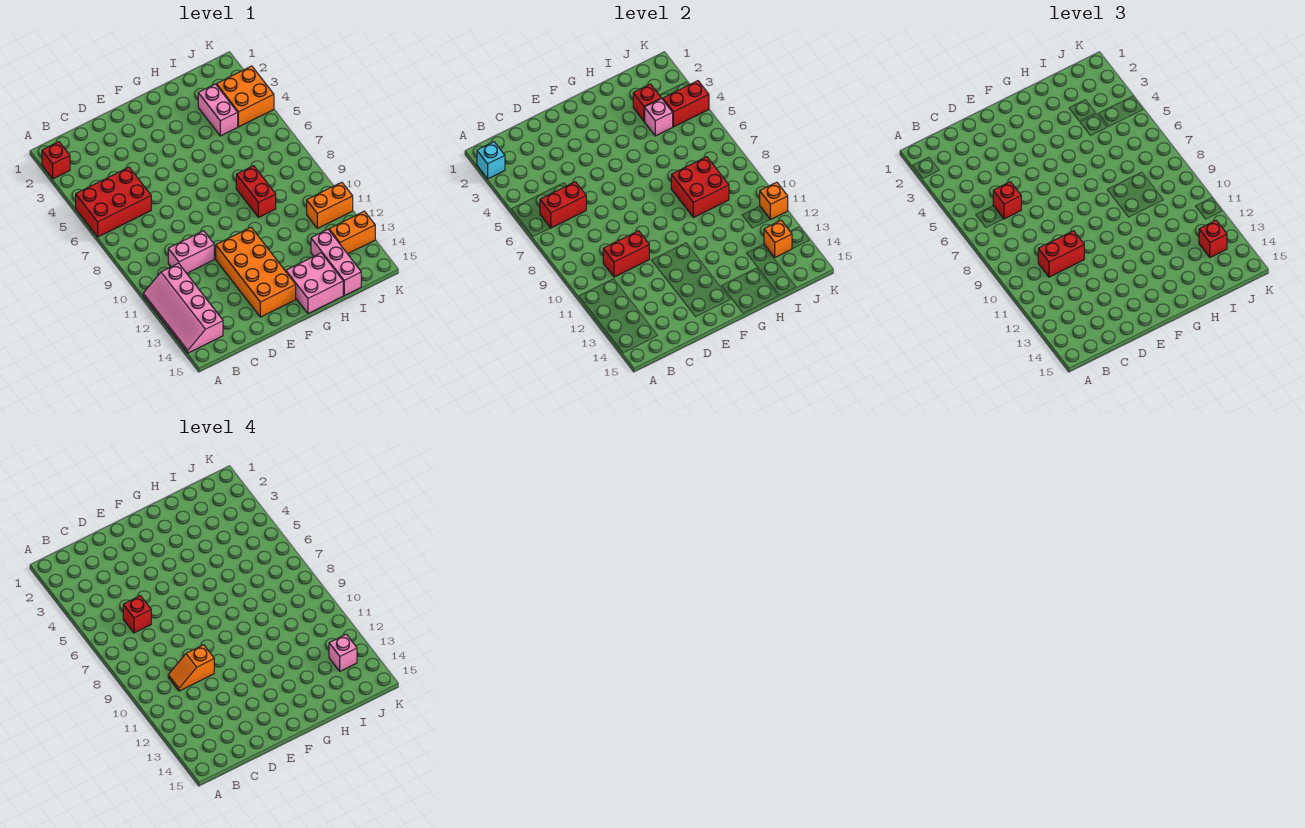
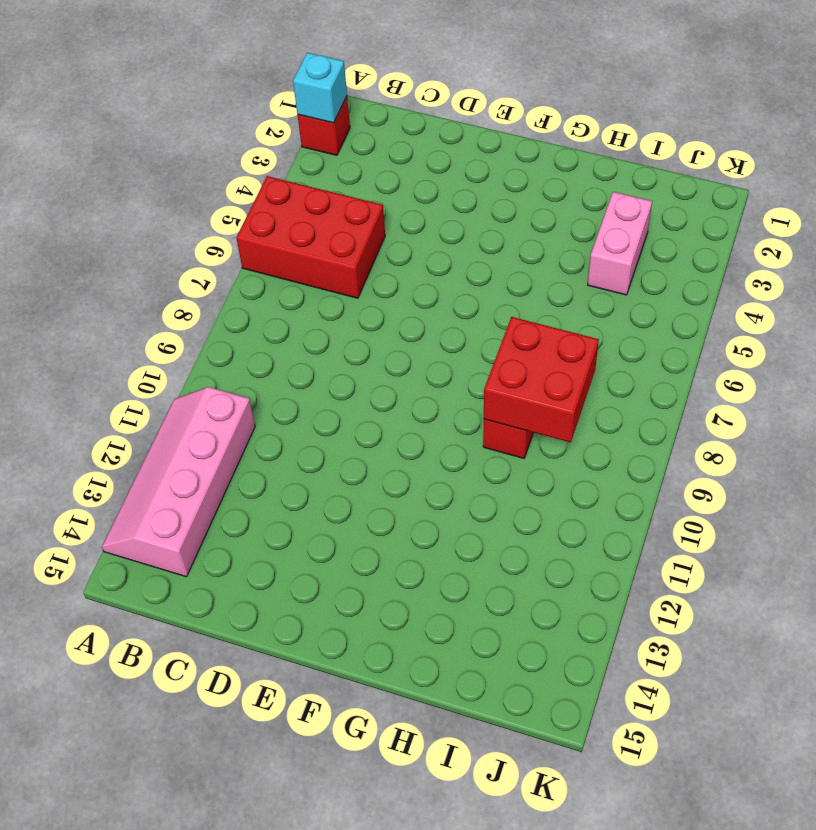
none -> pink 1x2 brick [168,231,214,273]
none -> orange 2x4 brick [216,228,296,317]
none -> pink 2x2 brick [286,253,343,314]

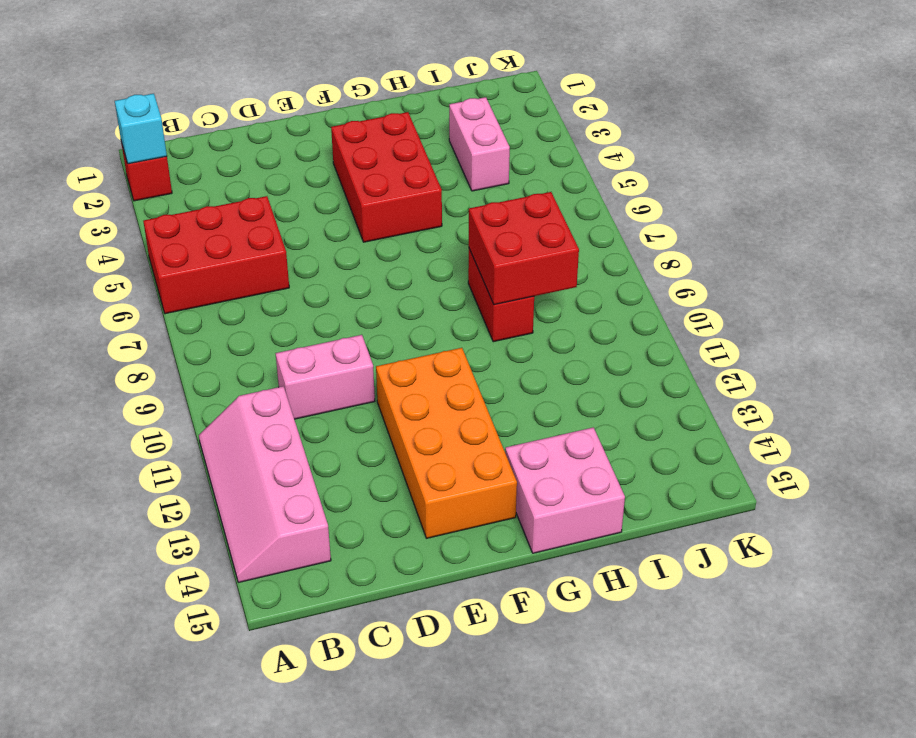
red 2x3 brick [331,112,442,242] -> none
none -> pink 1x3 brick [311,230,361,295]
none -> orange 2x2 brick [216,66,274,127]
none -> orange 1x2 brick [307,182,353,228]

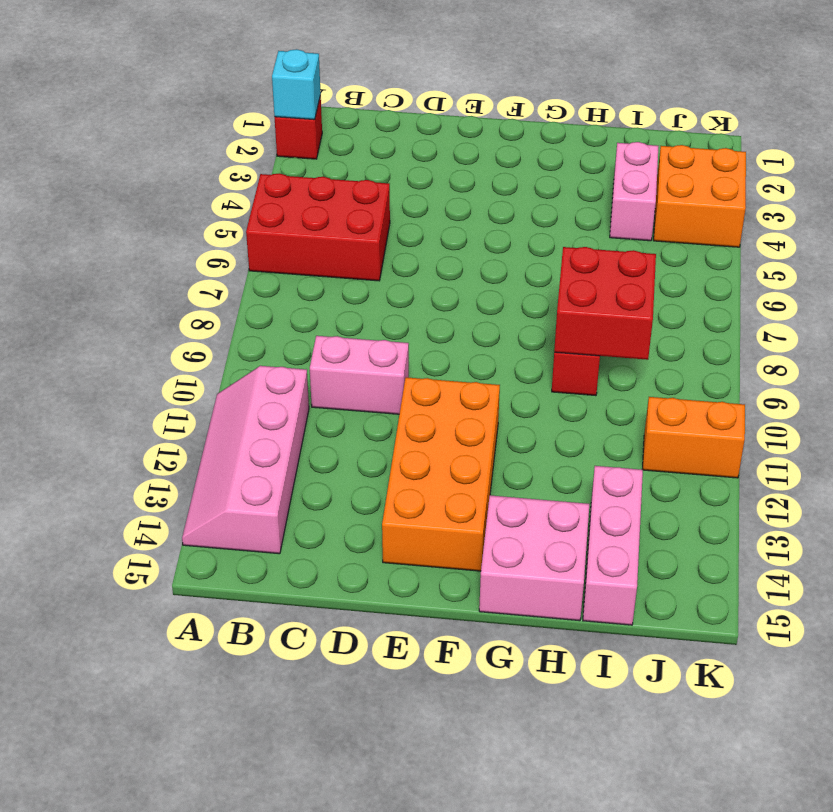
none -> orange 1x2 brick [329,211,375,254]
none -> red 1x2 brick [540,182,586,228]
none -> red 1x2 brick [603,231,649,277]

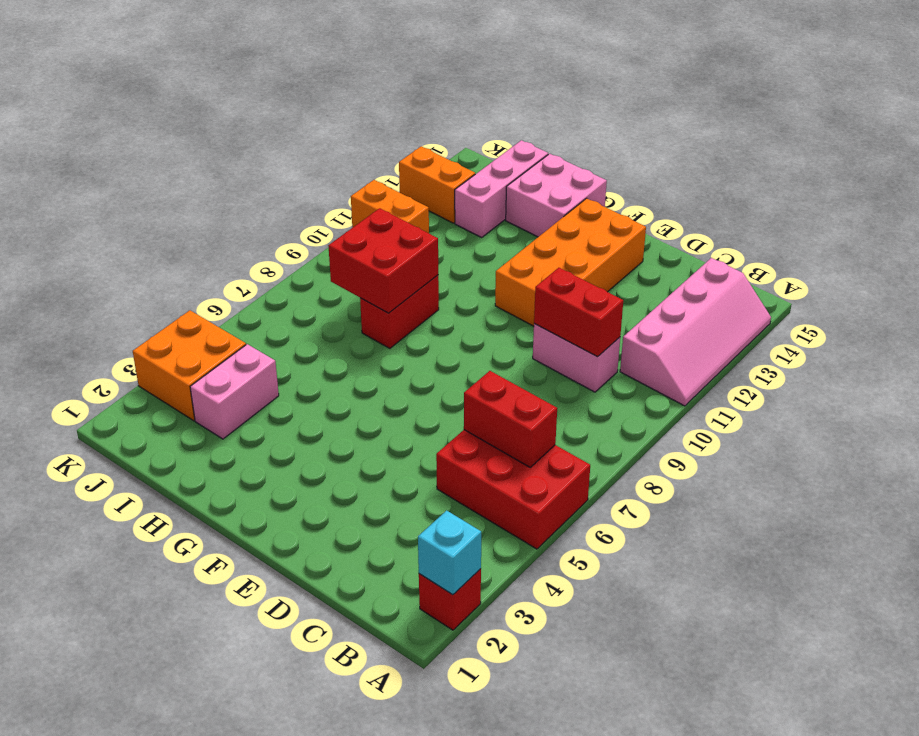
none -> red 1x1 brick [633,84,661,121]
none -> pink 1x1 brick [644,99,673,136]
none -> red 1x2 brick [663,81,709,127]

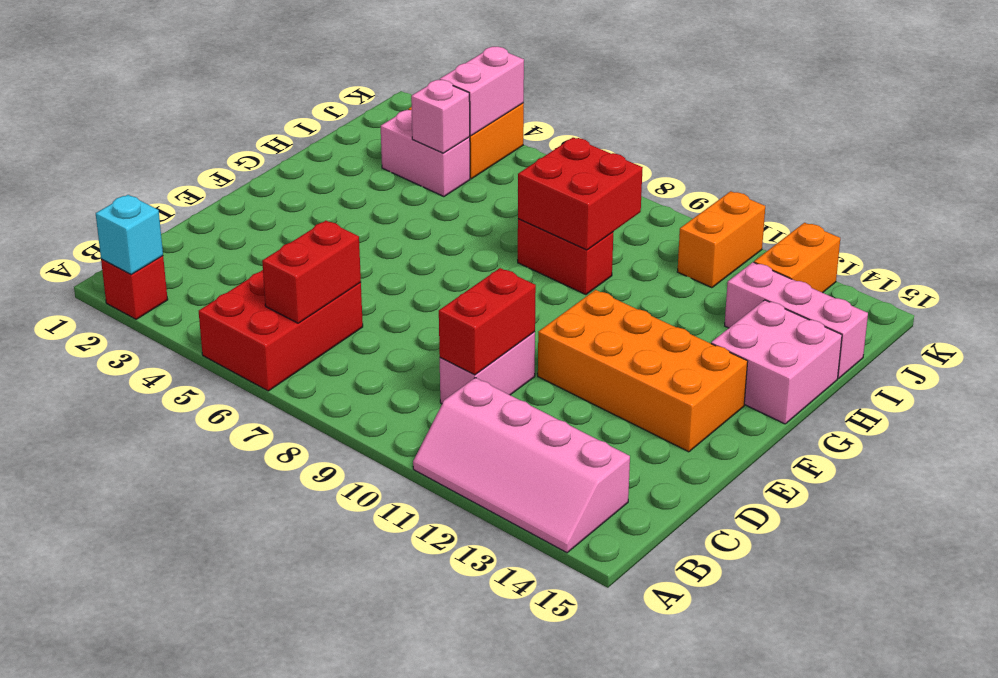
pink 1x2 brick [440,47,524,136] -> red 1x2 brick [663,81,709,127]
none -> red 1x1 brick [633,84,661,121]
none -> orange 1x1 brick [764,220,792,257]
none -> orange 1x1 brick [760,182,788,220]

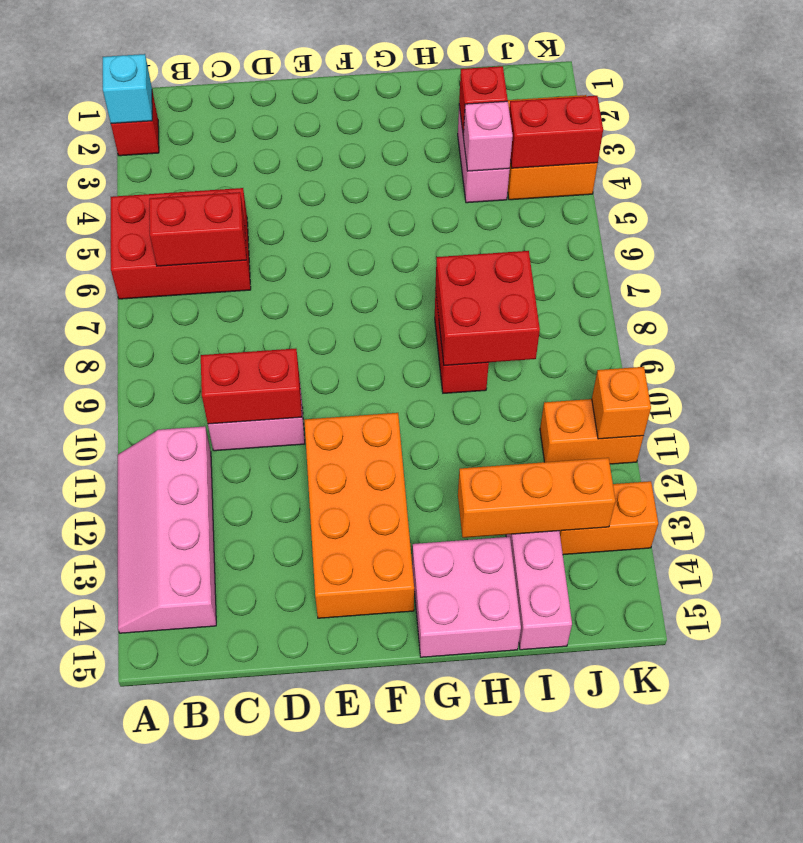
orange 1x3 brick [458,458,615,538] -> orange 1x1 brick [764,220,792,257]
none -> red 1x1 brick [993,182,1021,219]
none -> red 1x2 brick [1038,231,1084,277]
none -> red 1x1 brick [1199,220,1227,257]

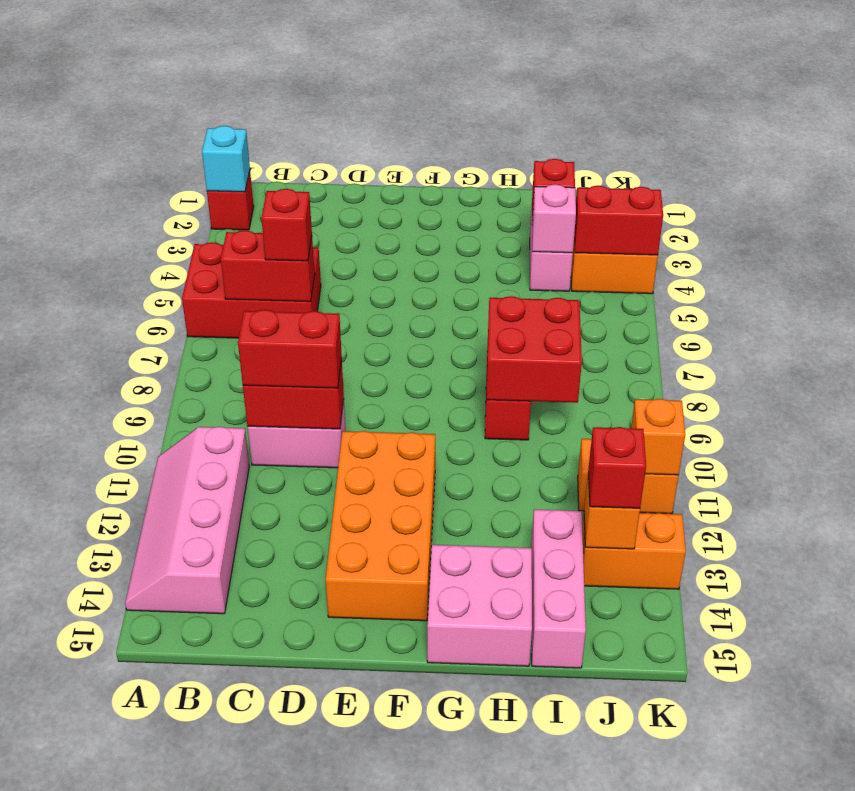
none -> red 1x1 brick [123,596,151,633]
none -> orange 1x2 slope [168,645,214,691]
none -> pink 1x1 brick [329,634,357,671]

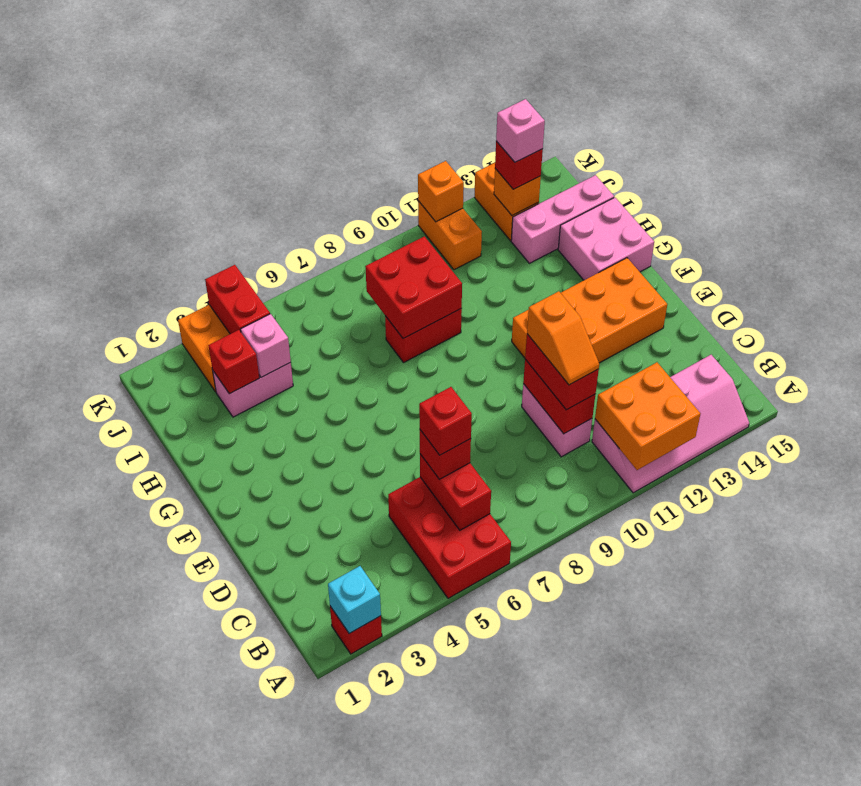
orange 2x2 brick [595,362,700,470] -> none

